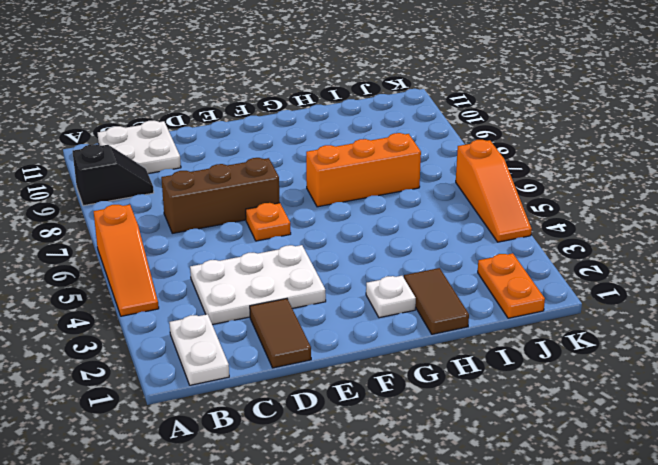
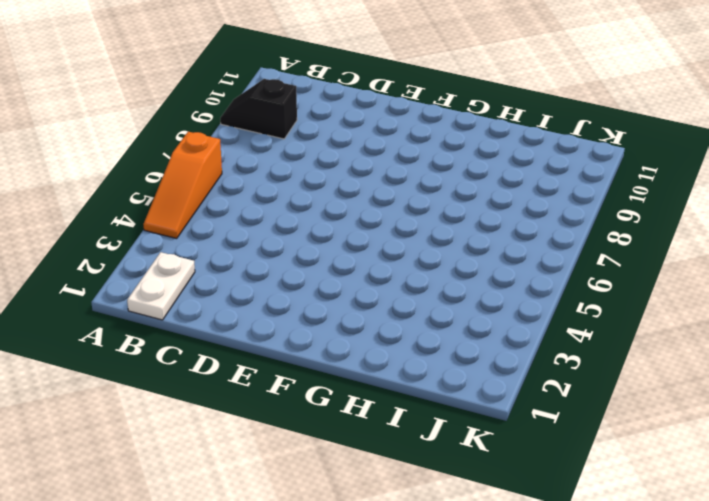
black 1x2 slope [220,79,297,139] -> black 1x2 slope turned to [73,144,154,206]
none -> white 2x2 plate [98,121,181,173]
none -> white 2x3 plate [190,245,326,325]
none -> brown 1x3 brick [161,158,280,233]

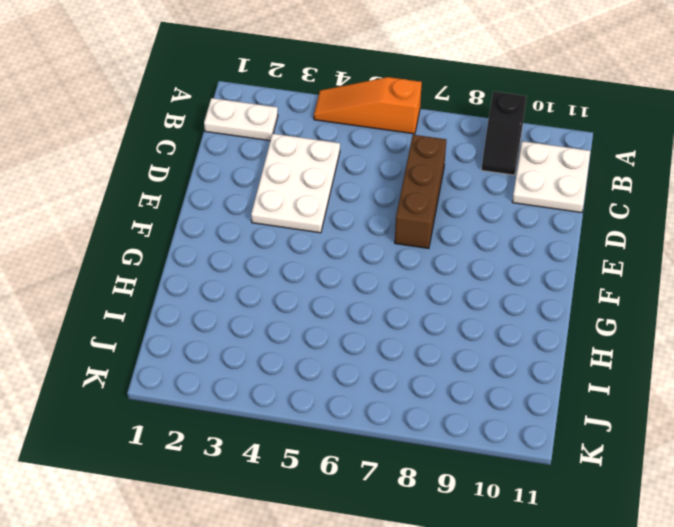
none -> brown 1x2 tile [250,299,311,368]
none -> orange 1x1 plate [246,203,291,241]
none -> white 1x1 plate [366,276,416,318]

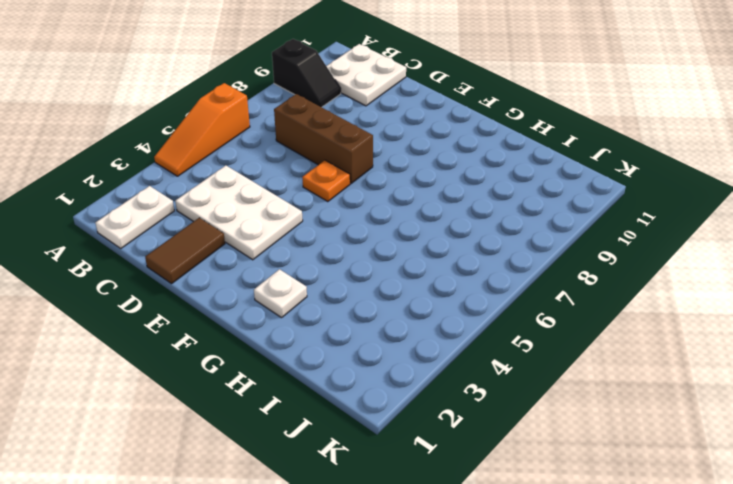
none -> orange 1x3 brick [306,133,421,207]
none -> brown 1x2 tile [404,268,469,334]
none -> orange 1x2 plate [478,253,545,318]

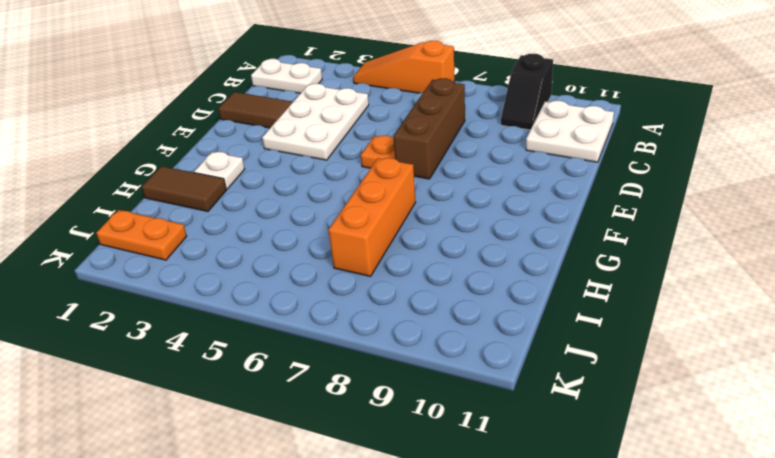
none -> orange 1x3 slope [456,140,532,242]

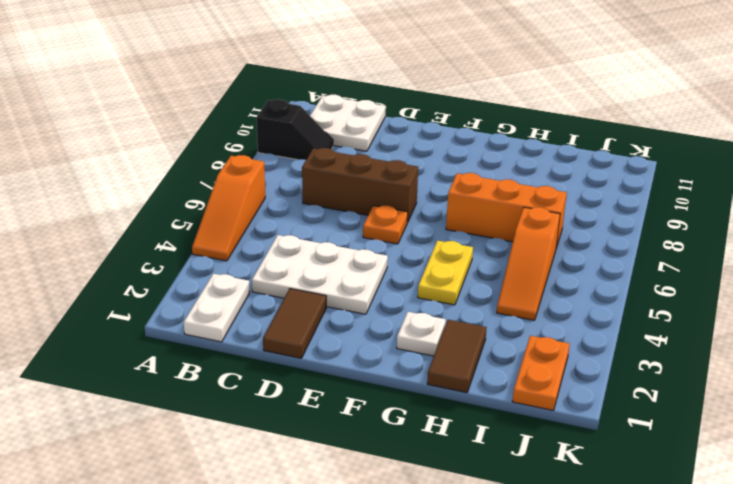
yellow 1x2 plate [418,241,473,305] -> none
orange 1x3 slope [497,207,560,320] -> orange 1x3 slope moved to [456,140,532,242]

